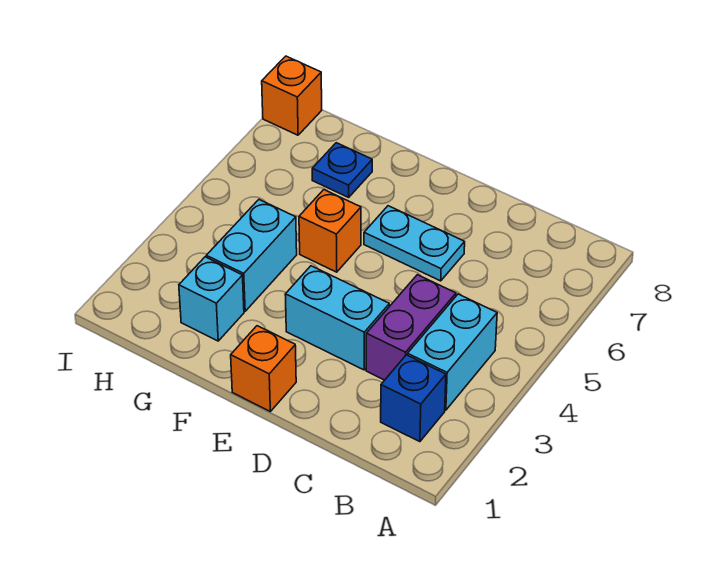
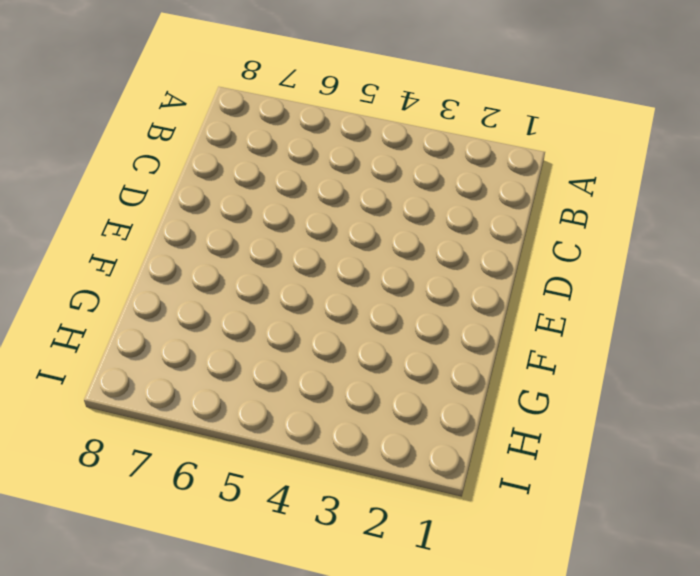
none -> blue 1x1 brick [381,355,446,442]
none -> cyan 1x2 brick [408,294,497,410]

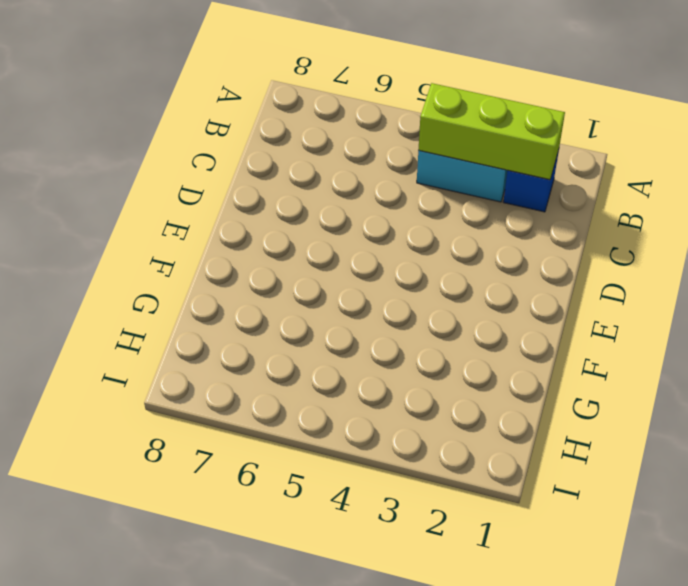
lime 1x3 brick [418,83,565,180] -> none
none -> purple 1x2 brick [366,275,456,380]
none -> cyan 1x2 brick [285,266,389,370]

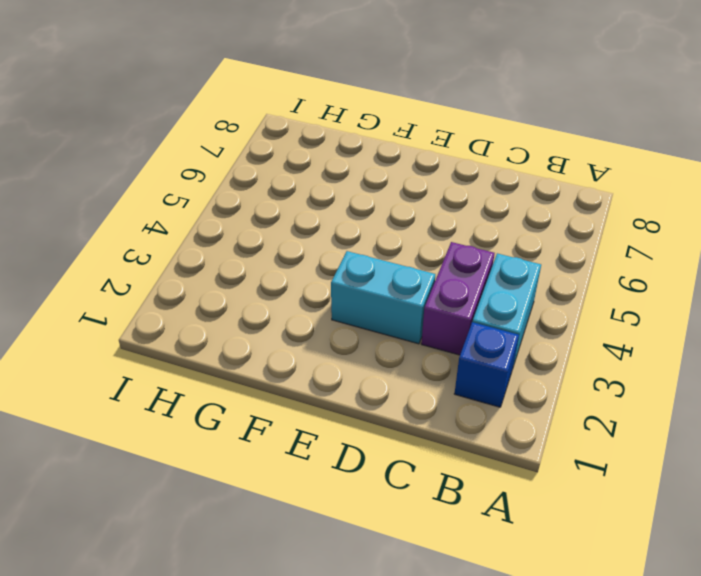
none -> cyan 1x2 plate [364,206,465,281]
none -> orange 1x1 brick [231,326,296,411]

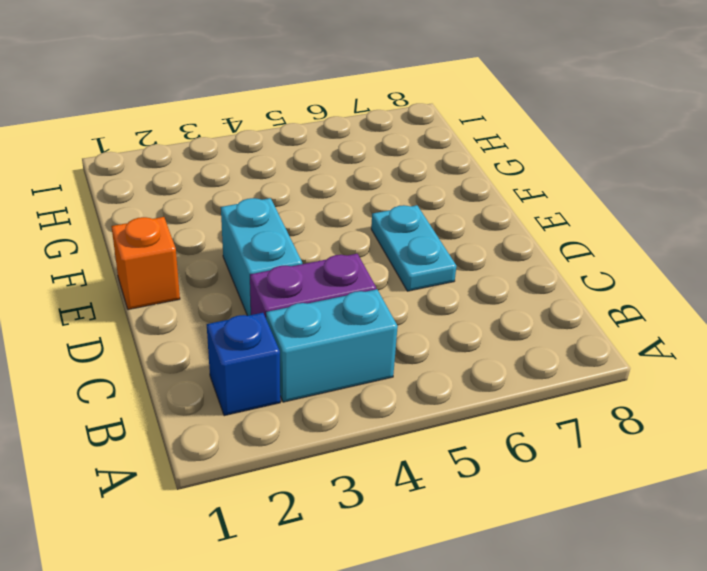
none -> orange 1x1 brick [299,190,361,272]
none -> cyan 1x1 brick [179,257,244,341]

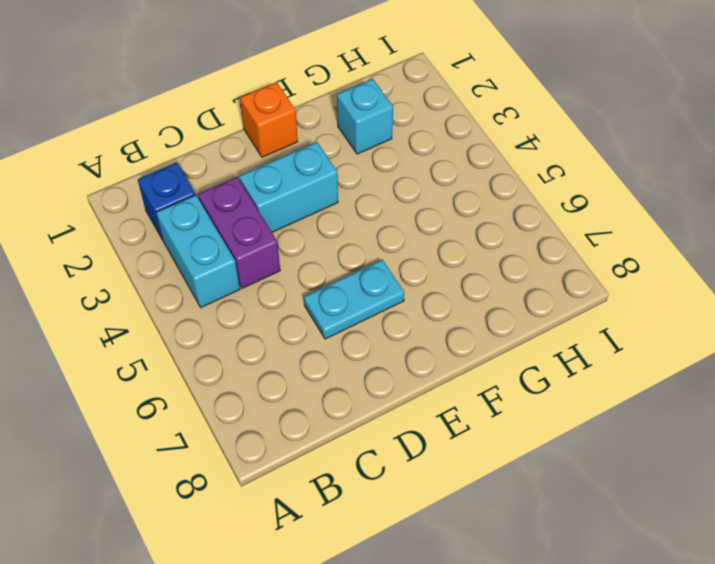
none -> orange 1x1 brick [299,190,361,272]
none -> cyan 1x2 brick [206,200,297,311]

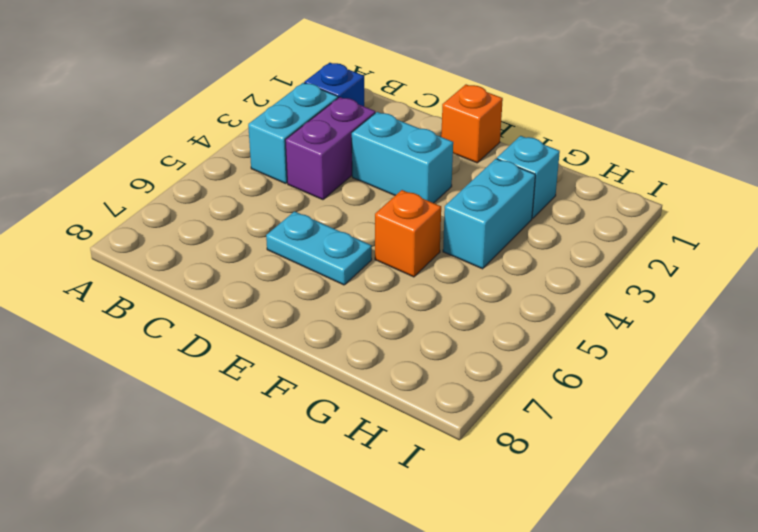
none -> blue 1x1 plate [312,143,372,197]
none -> orange 1x1 brick [262,56,322,135]

